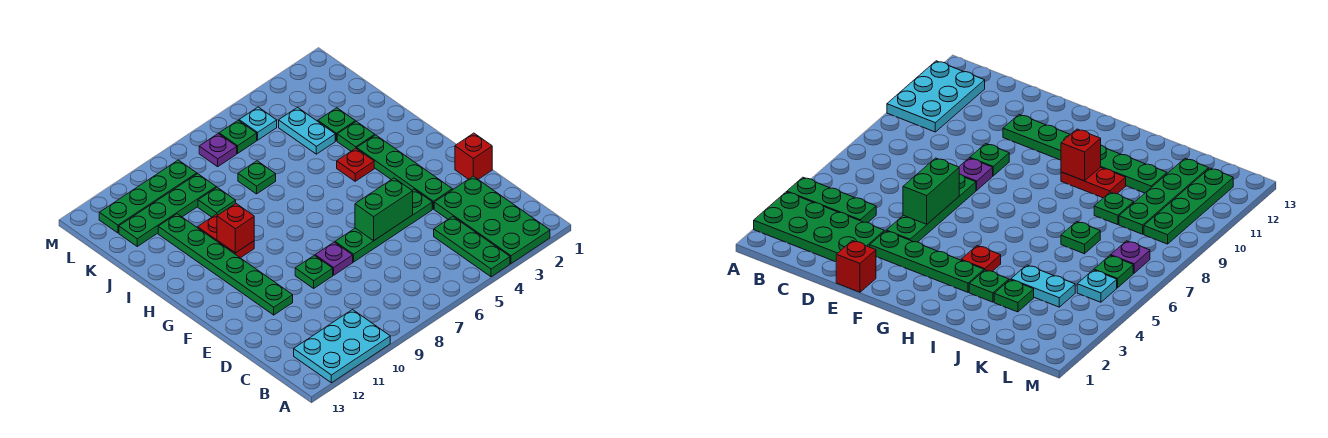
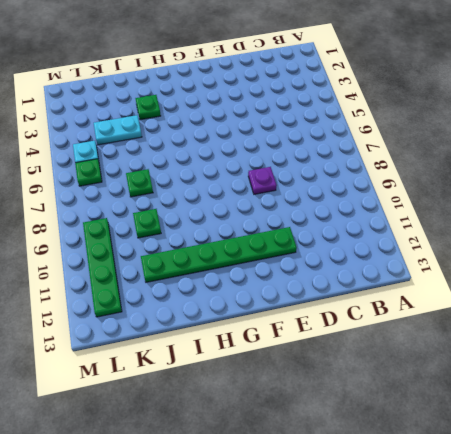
none -> green 2x4 plate [434,176,550,263]
none -> green 1x3 plate [434,216,510,277]
none -> cyan 2x3 plate [294,310,390,383]

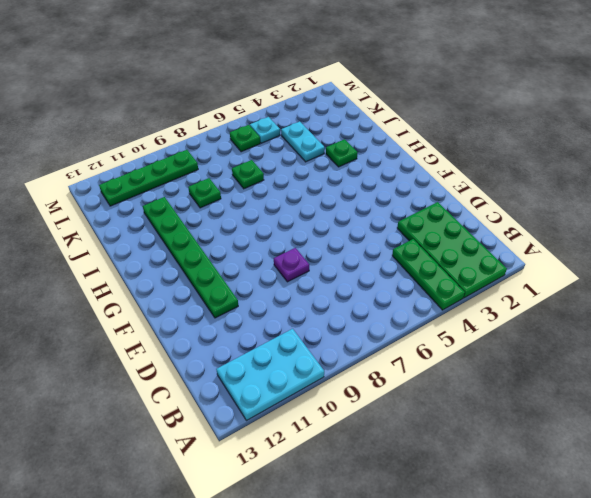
none -> red 1x1 brick [455,133,492,179]
none -> green 1x4 plate [357,135,452,209]
none -> green 1x4 plate [335,189,432,262]

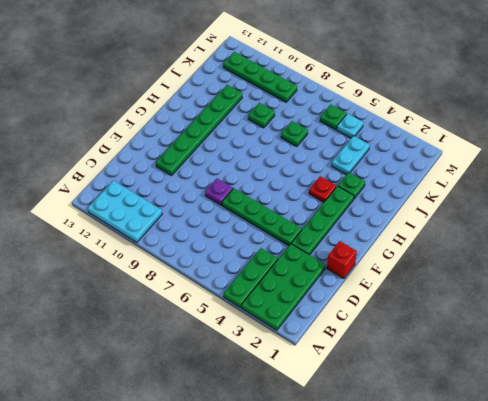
none -> green 1x1 plate [295,255,333,288]
none -> red 1x2 plate [198,214,254,258]
none -> green 1x1 plate [318,108,355,141]

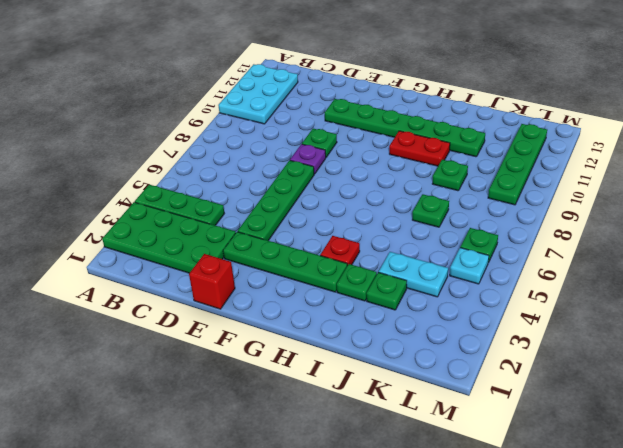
none -> green 1x4 plate [119,174,216,246]
none -> purple 1x1 plate [199,134,237,167]
none -> green 1x2 brick [355,178,413,241]

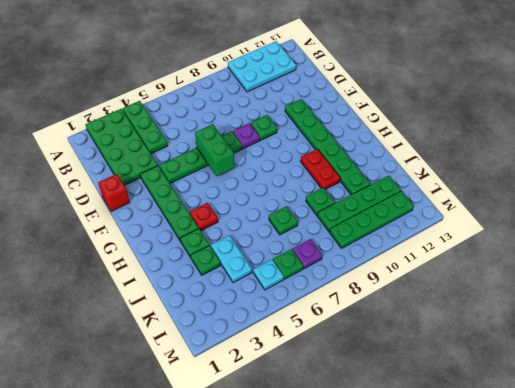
green 1x2 brick [195,124,234,176] -> green 1x2 brick turned to [355,178,413,241]
none -> red 1x1 brick [217,204,254,253]

